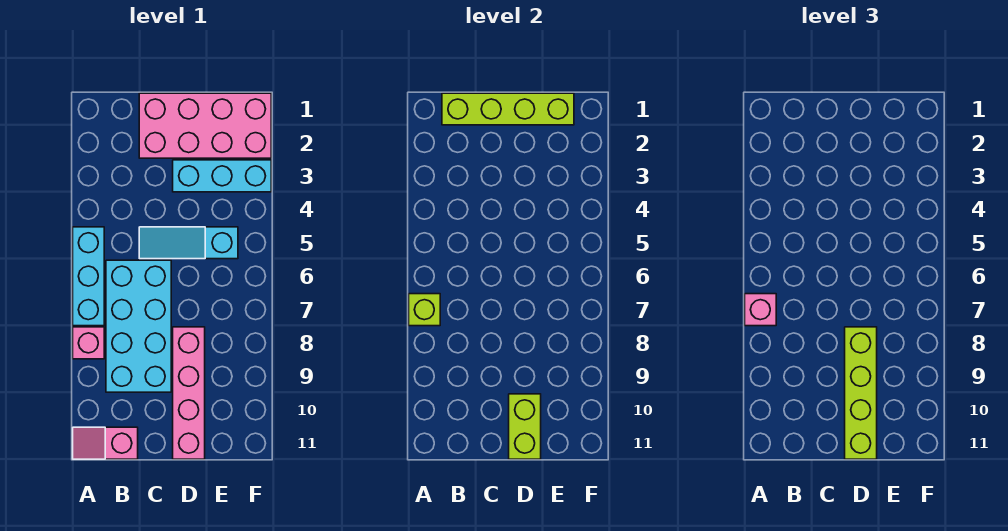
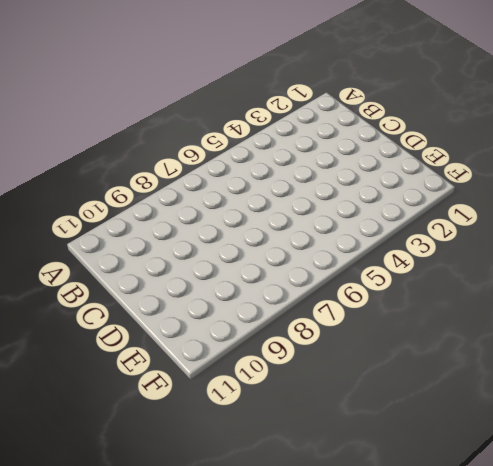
none -> cyan 1x3 brick [73,227,104,326]
none -> pink 1x1 brick [73,327,104,359]
none -> pink 1x2 slope [73,427,138,459]

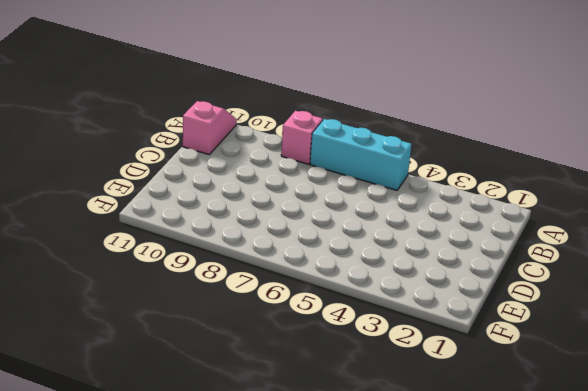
none -> cyan 2x4 brick [106,260,171,392]
none -> pink 2x4 brick [139,93,271,158]
none -> cyan 1x3 slope [139,227,238,259]

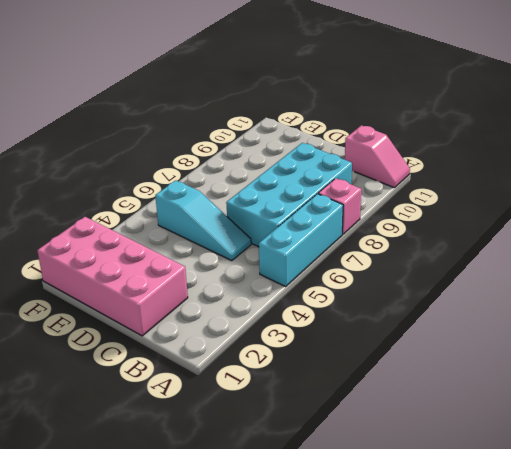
none -> cyan 1x3 brick [173,160,271,192]
none -> pink 1x4 brick [173,327,205,459]
none -> lime 1x1 brick [409,294,440,326]

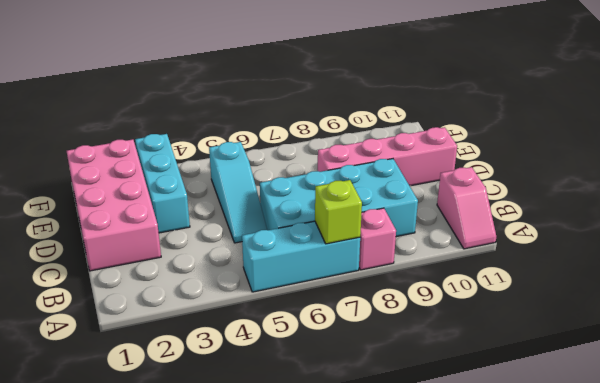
none -> lime 1x4 brick [442,93,574,125]
none -> lime 1x2 brick [509,394,541,459]
none -> pink 1x1 brick [745,294,776,326]

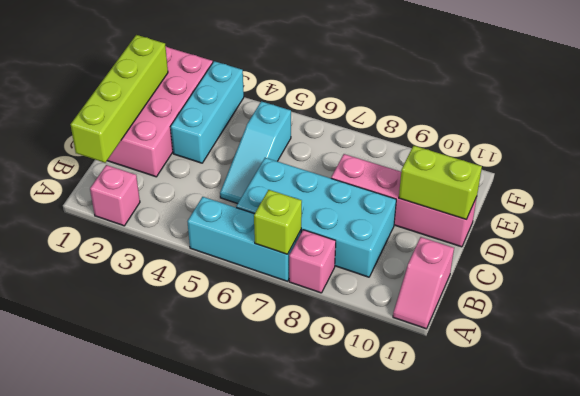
pink 1x1 brick [90,165,140,226] -> pink 1x1 brick moved to [745,294,776,326]
none -> lime 1x4 brick [845,327,877,459]

